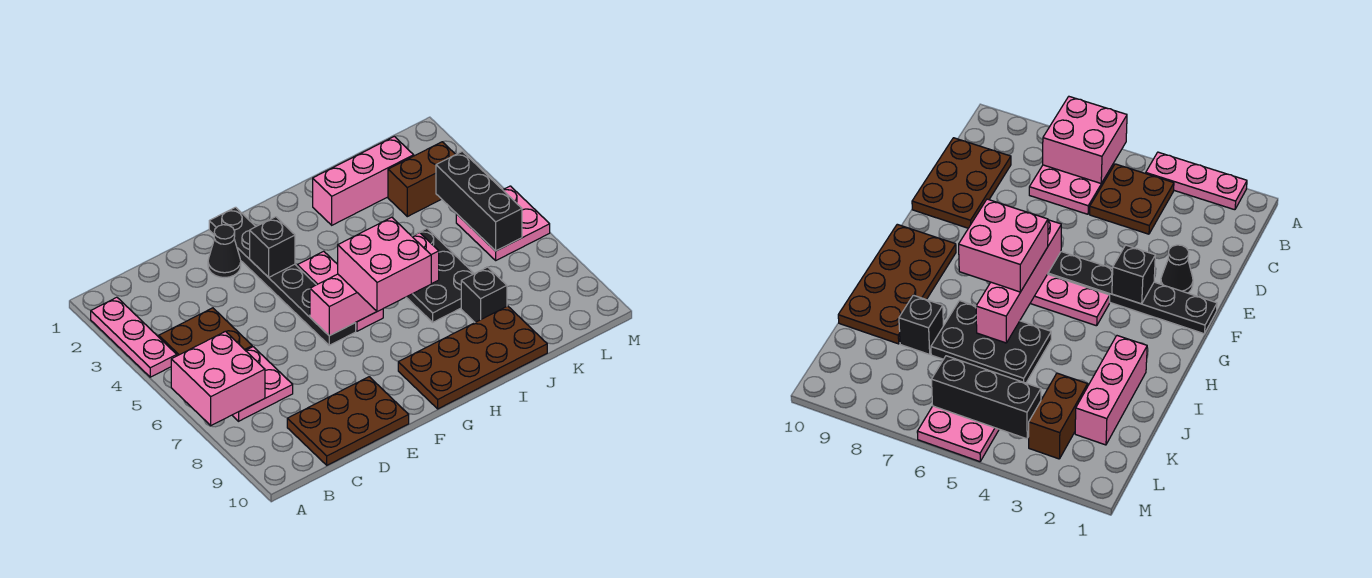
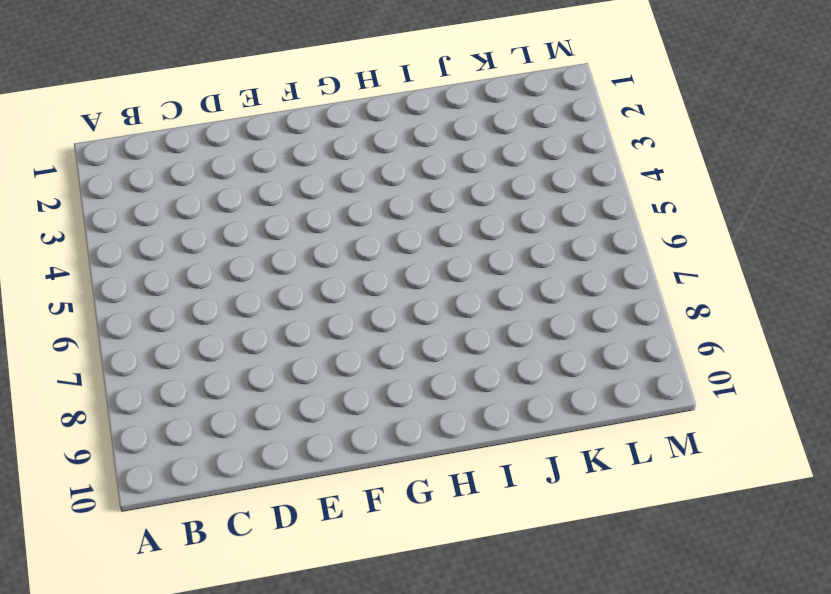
none -> pink 1x3 plate [91,297,177,377]
none -> brown 2x2 plate [159,308,252,356]
none -> pink 2x2 plate [232,347,293,421]

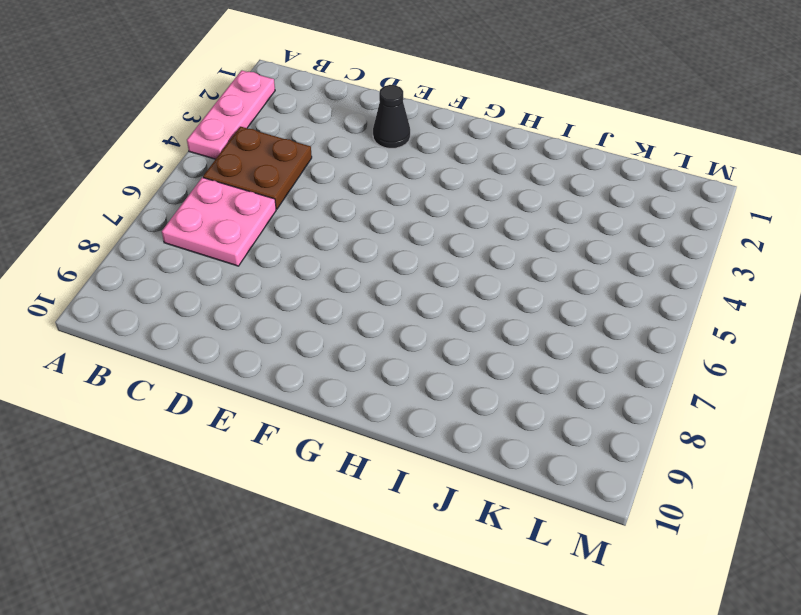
none -> brown 2x3 plate [287,377,409,465]
none -> black 1x6 plate [209,207,356,345]
none -> pink 1x3 plate [297,251,383,331]

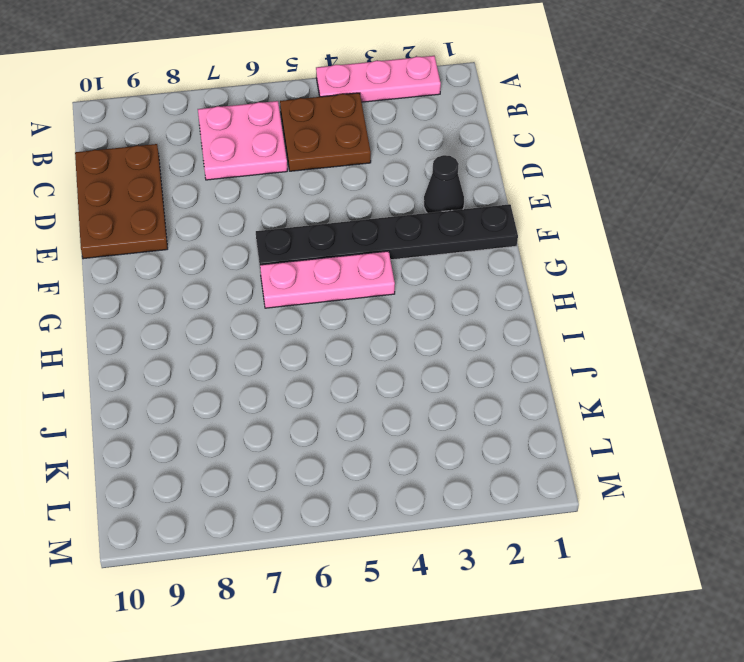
none -> brown 2x4 plate [398,306,547,409]
none -> pink 1x3 brick [313,136,414,225]
none -> black 2x3 plate [406,229,474,322]

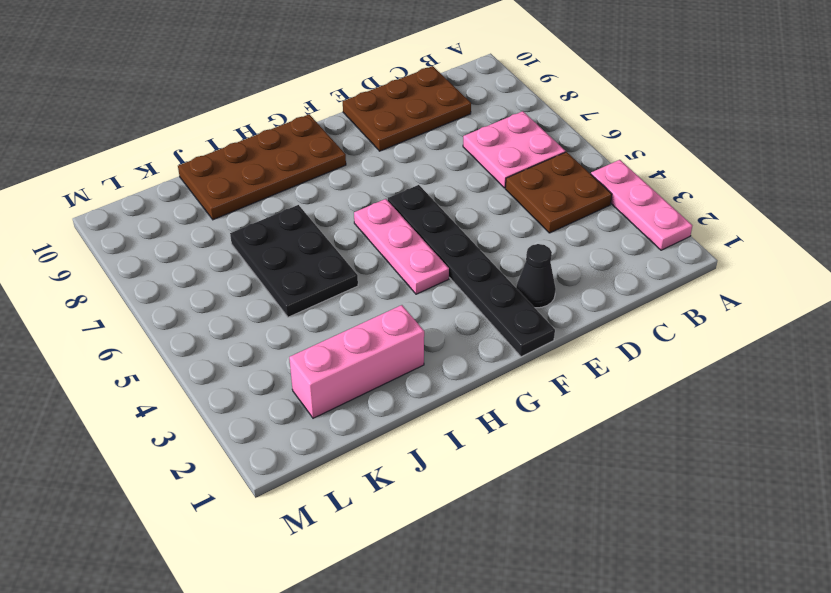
none -> black 1x1 brick [461,267,507,322]
none -> brown 1x2 brick [388,142,456,217]
none -> pink 2x2 plate [456,186,550,260]

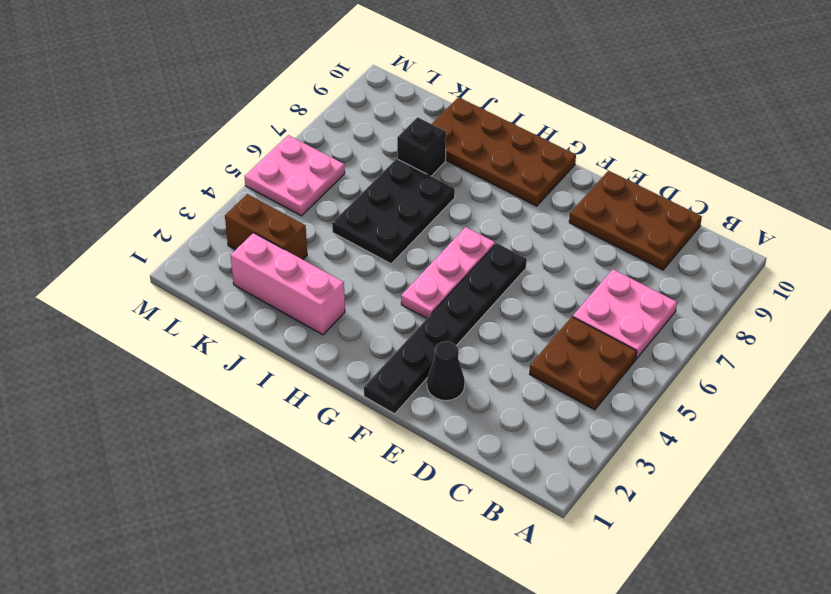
none -> pink 1x3 plate [91,297,177,377]
none -> pink 2x2 brick [171,331,265,425]
none -> black 1x1 brick [250,217,295,277]

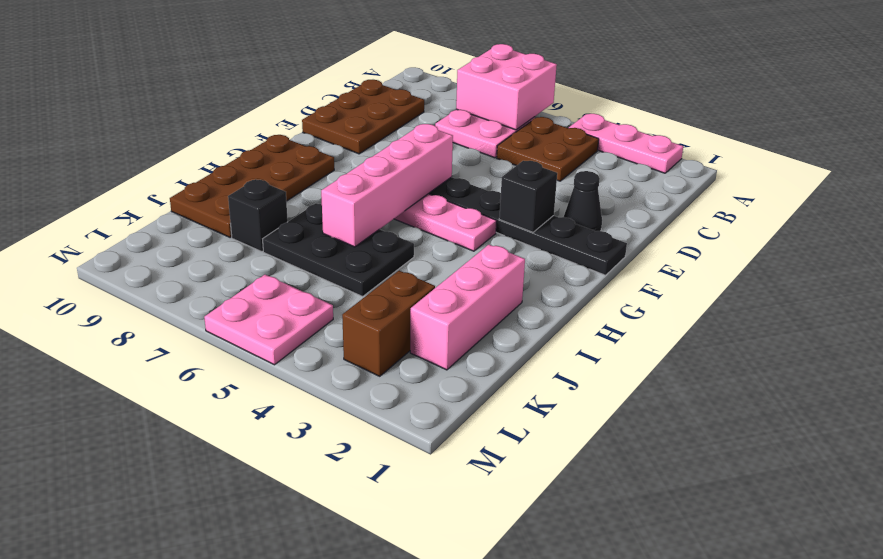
none -> black 1x3 brick [436,151,522,251]
none -> pink 2x2 brick [338,217,431,312]

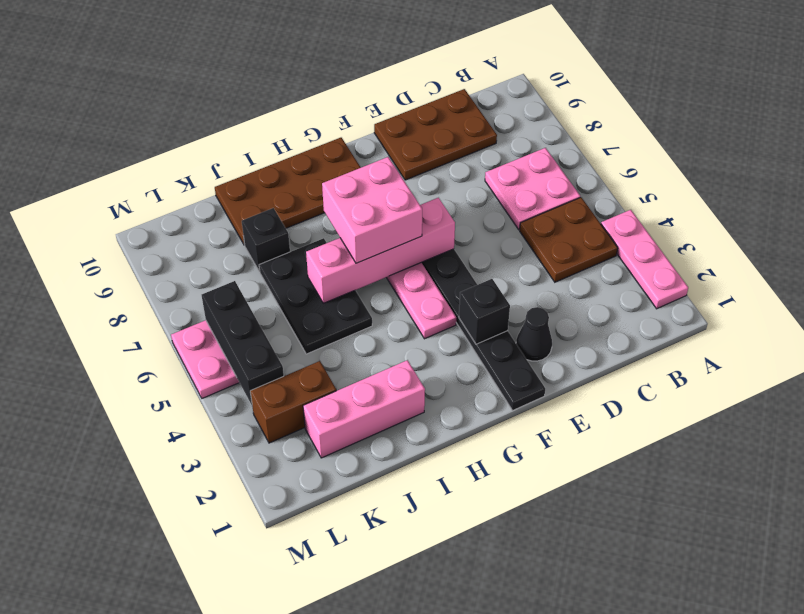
none -> pink 2x2 brick [171,331,265,425]

